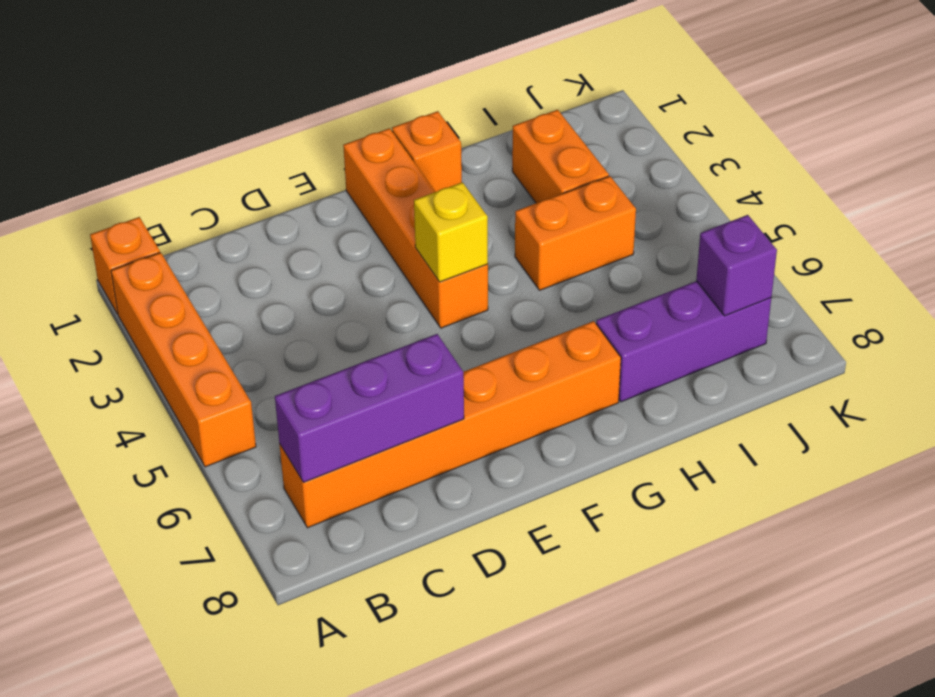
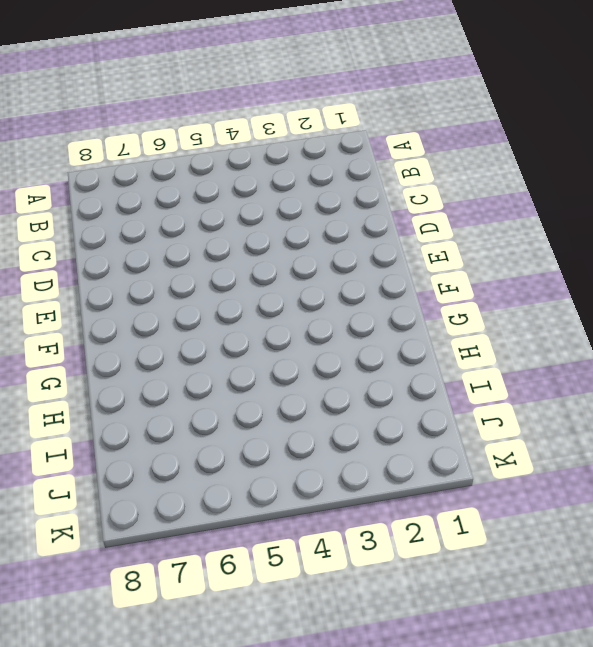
none -> orange 1x1 brick [90,217,160,314]
none -> orange 1x4 brick [111,252,256,467]

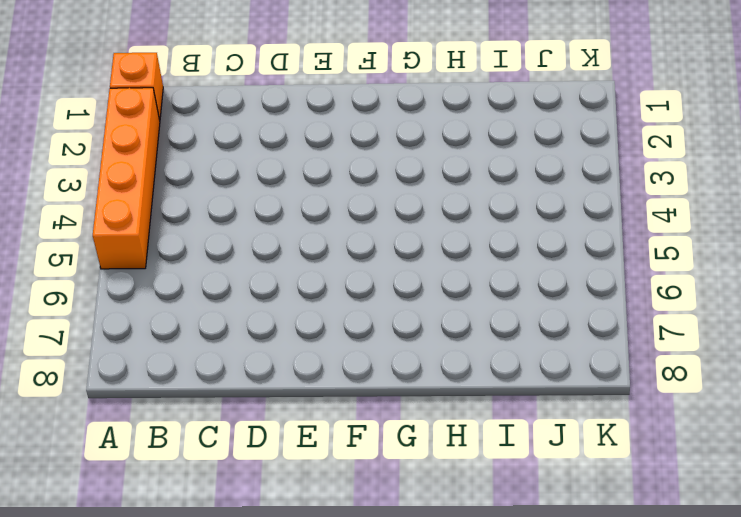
none -> orange 1x6 brick [279,321,621,528]
none -> orange 1x4 brick [343,128,488,328]

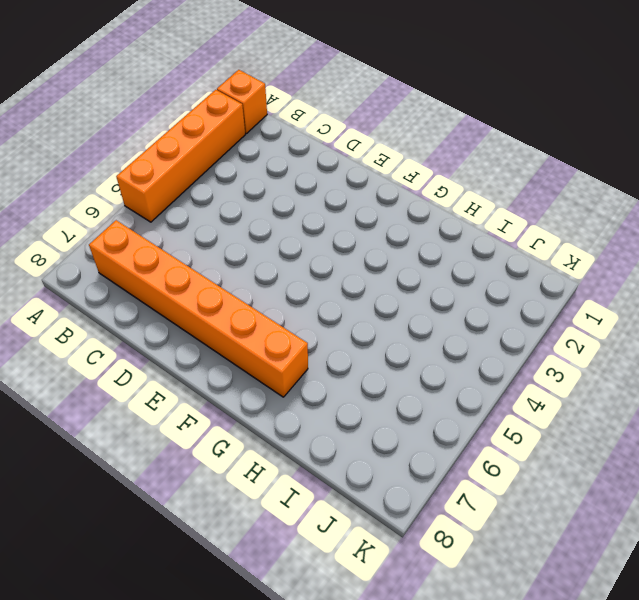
none -> orange 1x4 brick [343,128,488,328]
none -> orange 1x1 brick [392,111,462,192]

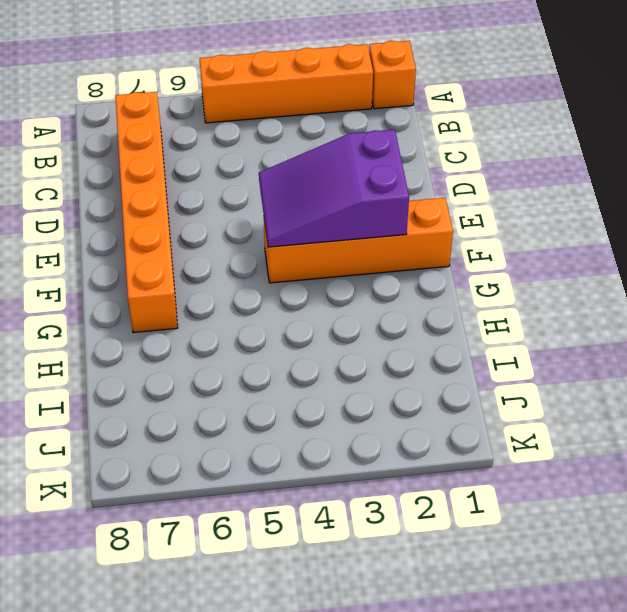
purple 2x3 slope [259,130,409,247] -> yellow 1x1 brick [414,182,488,282]
none -> orange 1x1 brick [392,111,462,192]
none -> orange 1x2 brick [515,176,636,290]

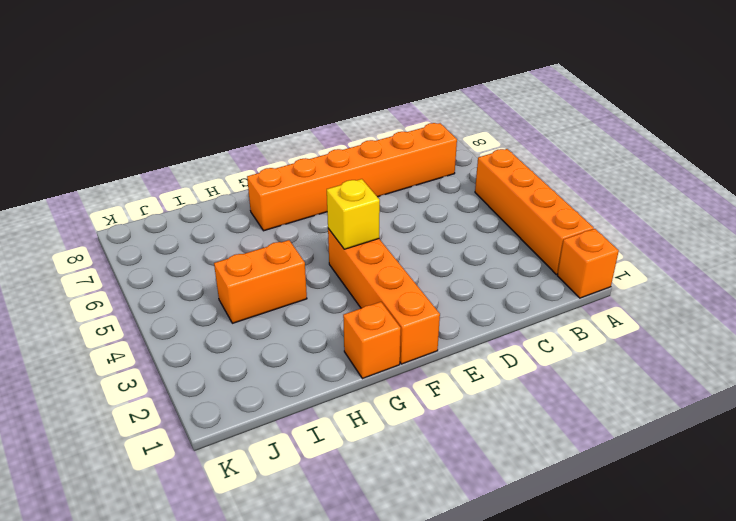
none -> purple 1x3 brick [596,281,771,402]
none -> orange 1x2 brick [512,110,609,203]

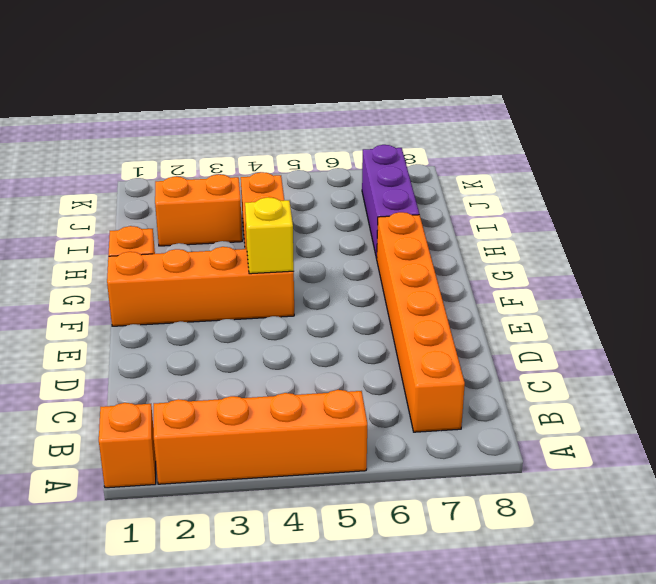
none -> purple 1x3 brick [275,334,464,482]
none -> purple 1x1 brick [696,215,777,316]

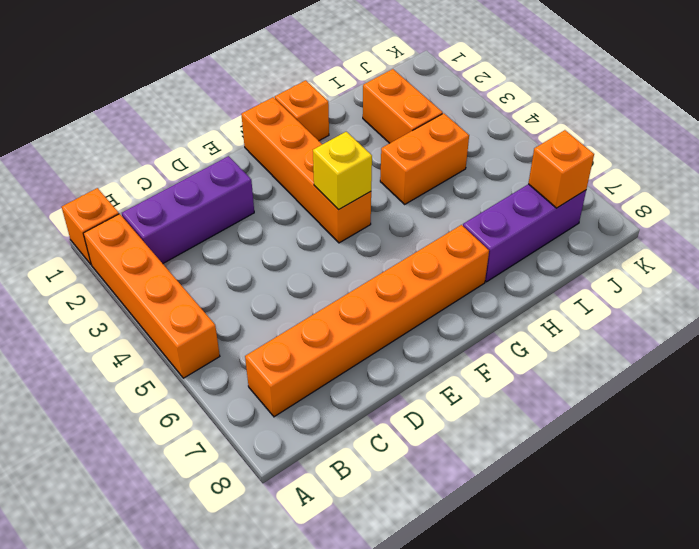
purple 1x3 brick [122,156,254,263] -> purple 1x3 brick moved to [275,334,464,482]
orange 1x1 brick [528,130,594,208] -> purple 1x1 brick [696,215,777,316]

